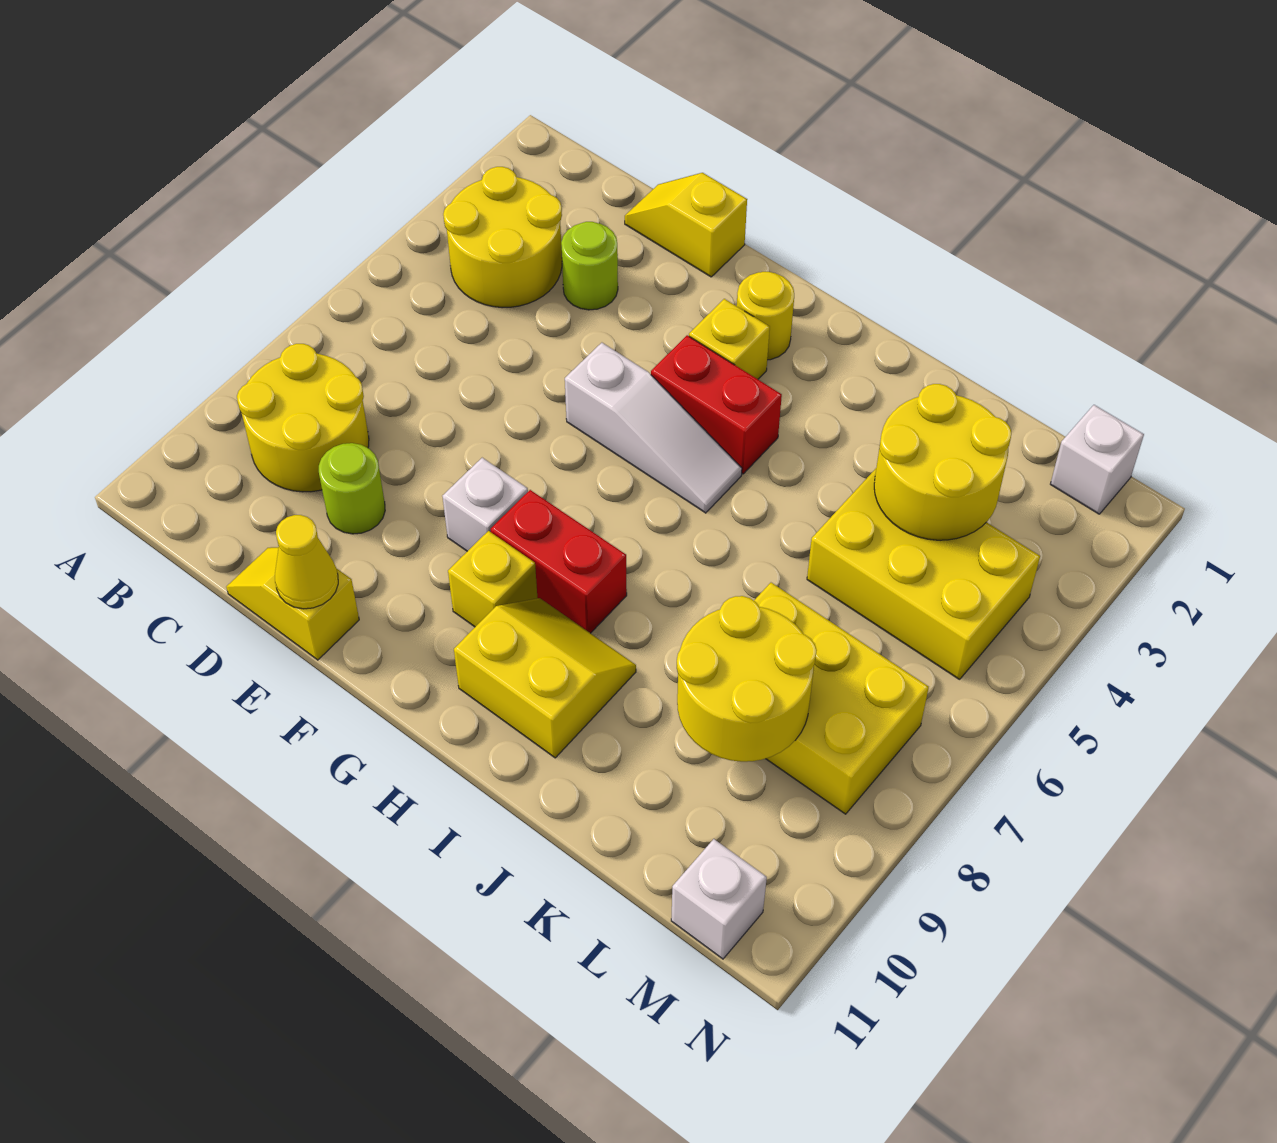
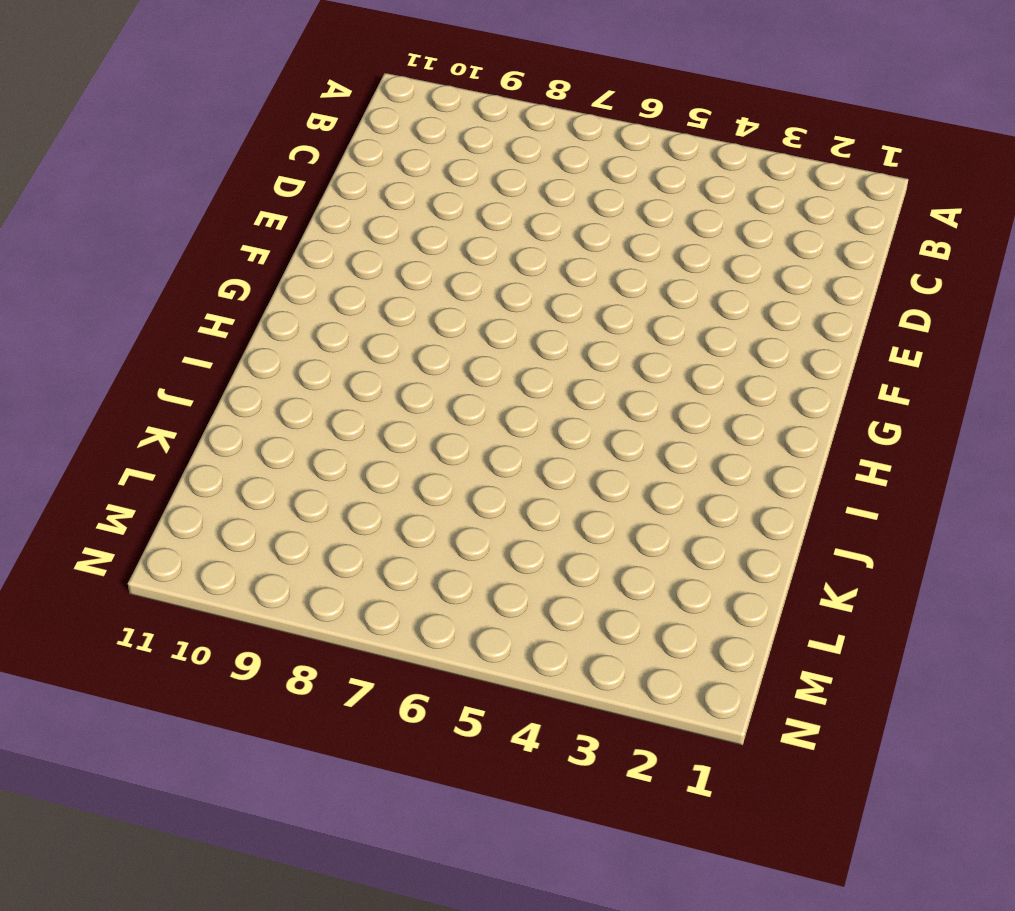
none -> yellow 2x2 round brick [443,167,562,308]
none -> yellow 2x2 round brick [237,344,369,492]
none -> yellow 1x2 slope [625,173,747,277]

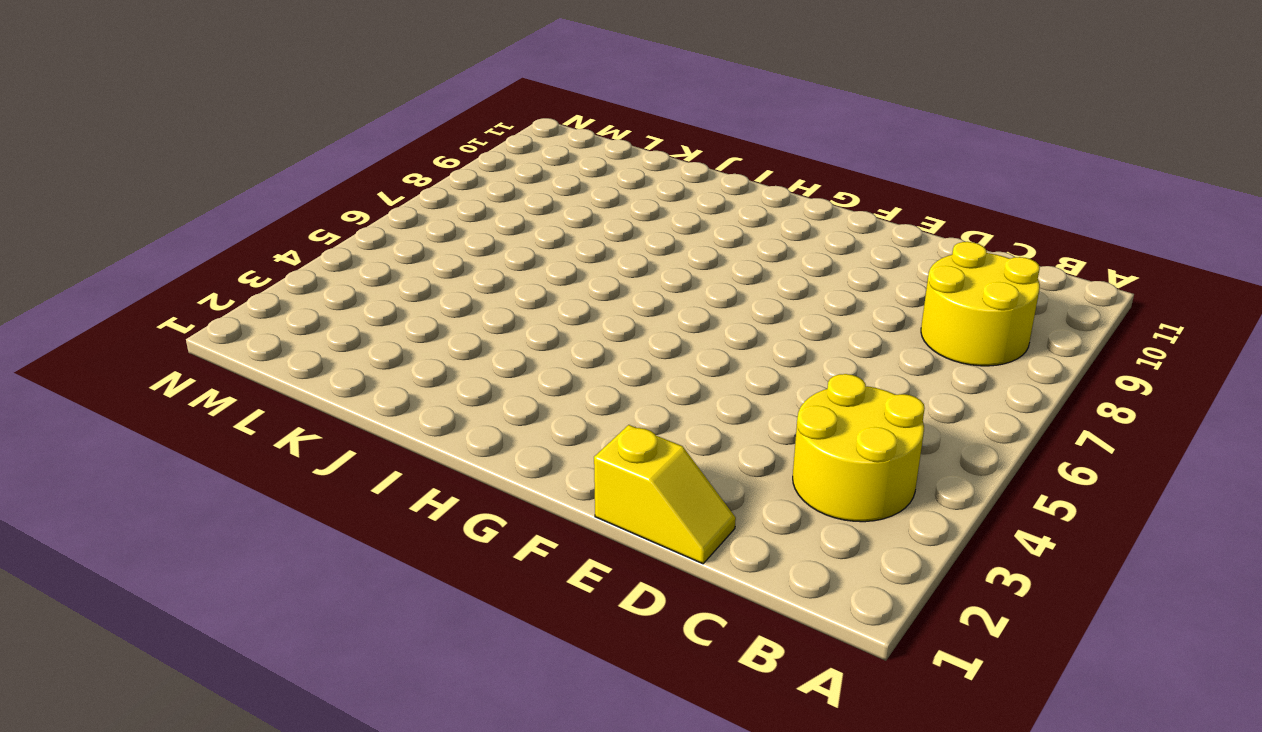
none -> lime 1x1 round brick [561,222,618,310]
none -> lime 1x1 round brick [319,443,385,534]
none -> yellow 1x2 slope [226,547,359,660]

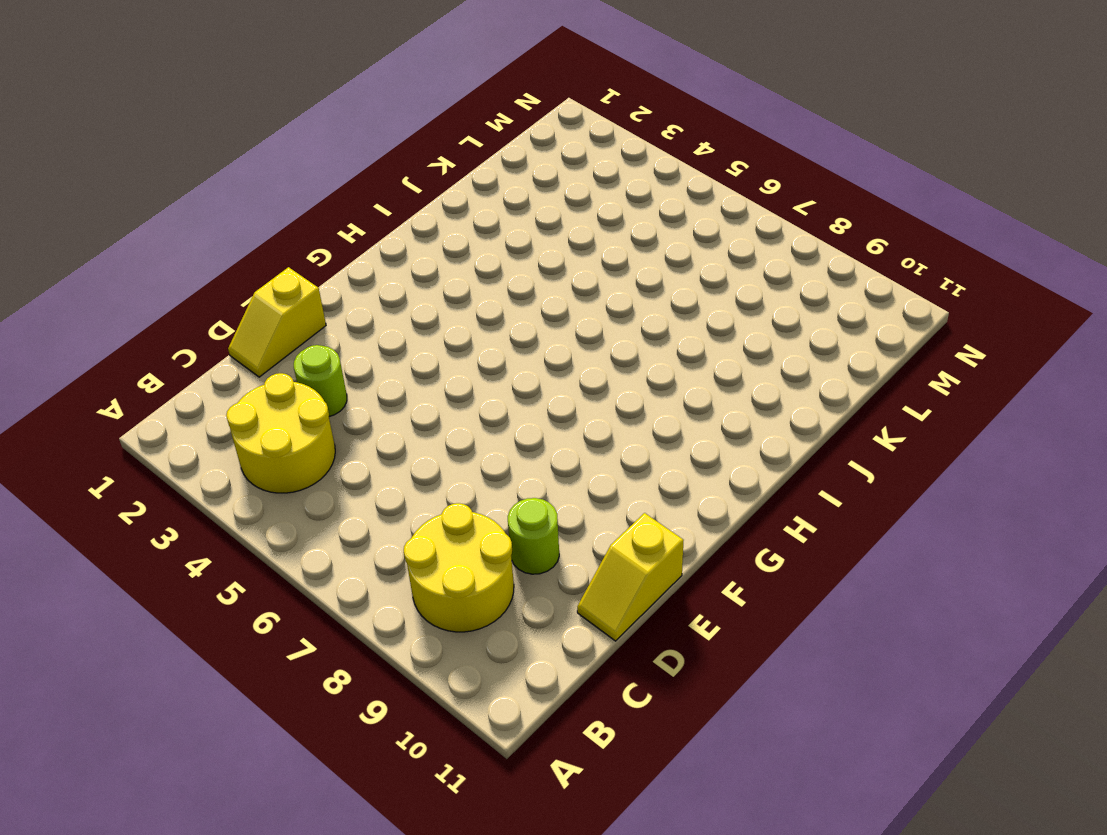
none -> white 1x3 slope [565,343,742,513]
none -> white 1x1 brick [442,458,528,551]
none -> yellow 1x1 round brick [737,272,794,360]

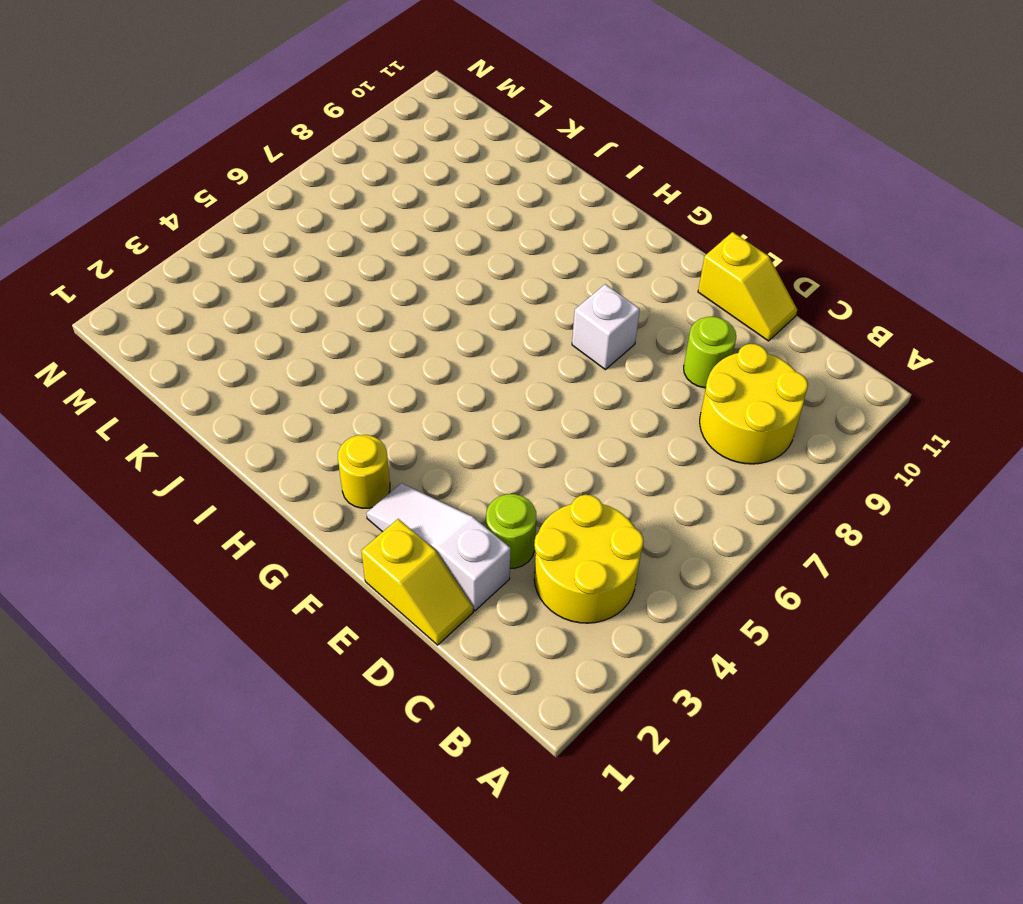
white 1x3 slope [367,483,511,611] -> white 1x3 slope moved to [565,343,742,513]
none -> yellow 1x1 brick [689,299,770,379]
none -> red 1x2 brick [651,335,782,474]
none -> red 1x2 brick [491,490,627,633]

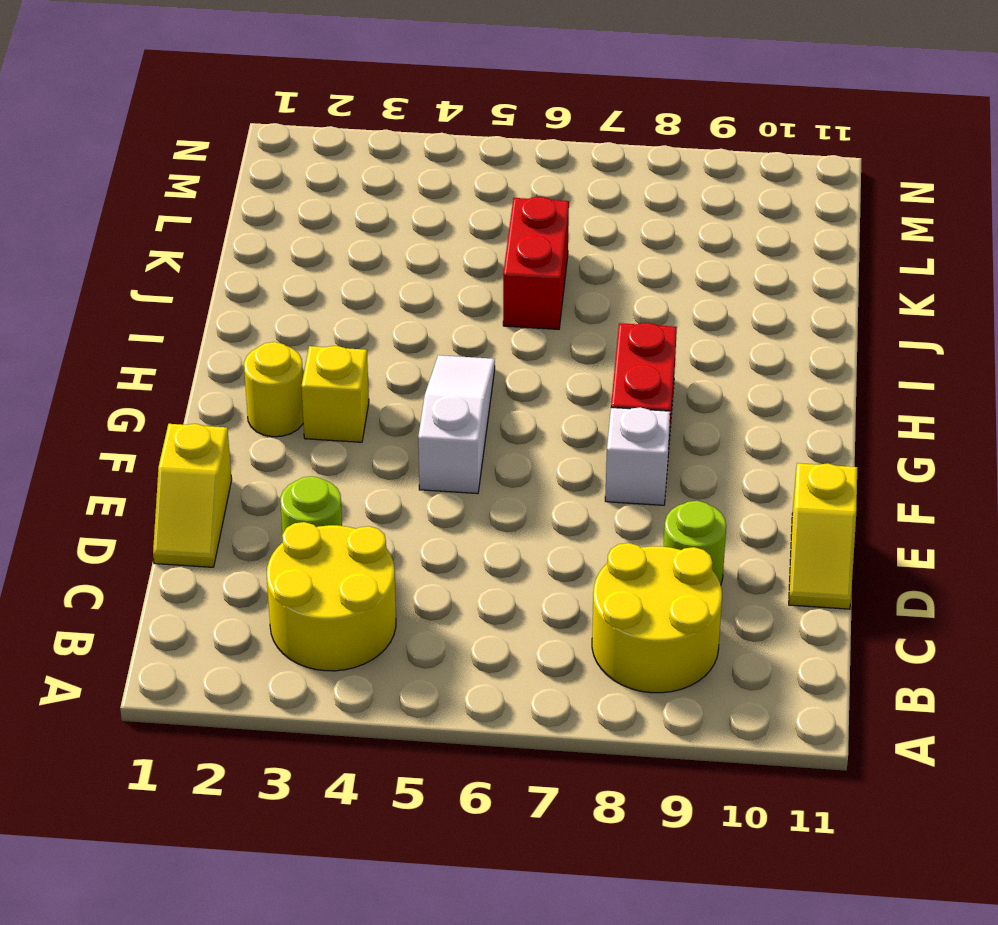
red 1x2 brick [503,197,569,329] -> red 1x2 brick moved to [651,335,782,474]
none -> yellow 1x1 brick [448,531,537,627]
none -> yellow 2x2 slope [454,598,636,758]
none -> yellow 2x3 brick [807,469,1040,679]

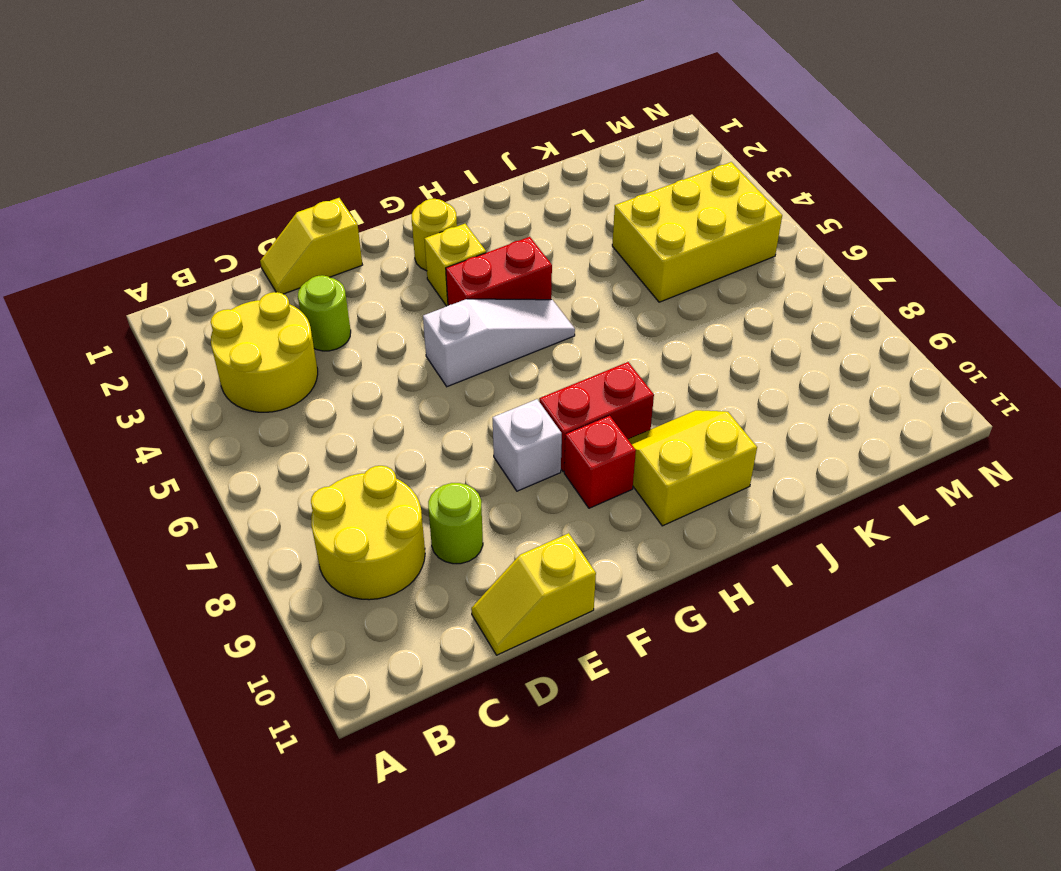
red 1x1 brick [564,415,636,508] -> yellow 1x1 brick [448,531,537,627]
none -> yellow 2x3 brick [754,583,929,814]
none -> white 1x1 brick [1051,405,1144,514]
none -> white 1x1 brick [671,839,767,959]

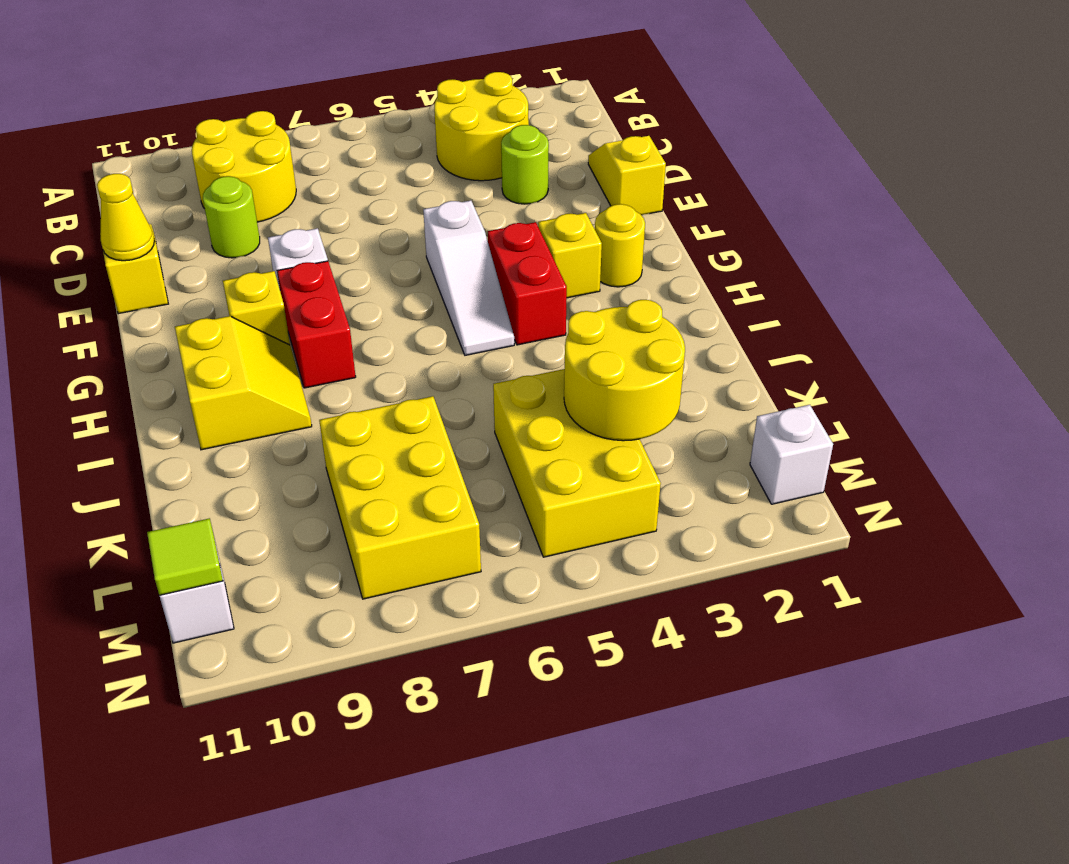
lime 1x1 tile [147,518,223,595] -> none
none -> yellow 2x2 round brick [677,596,817,762]

